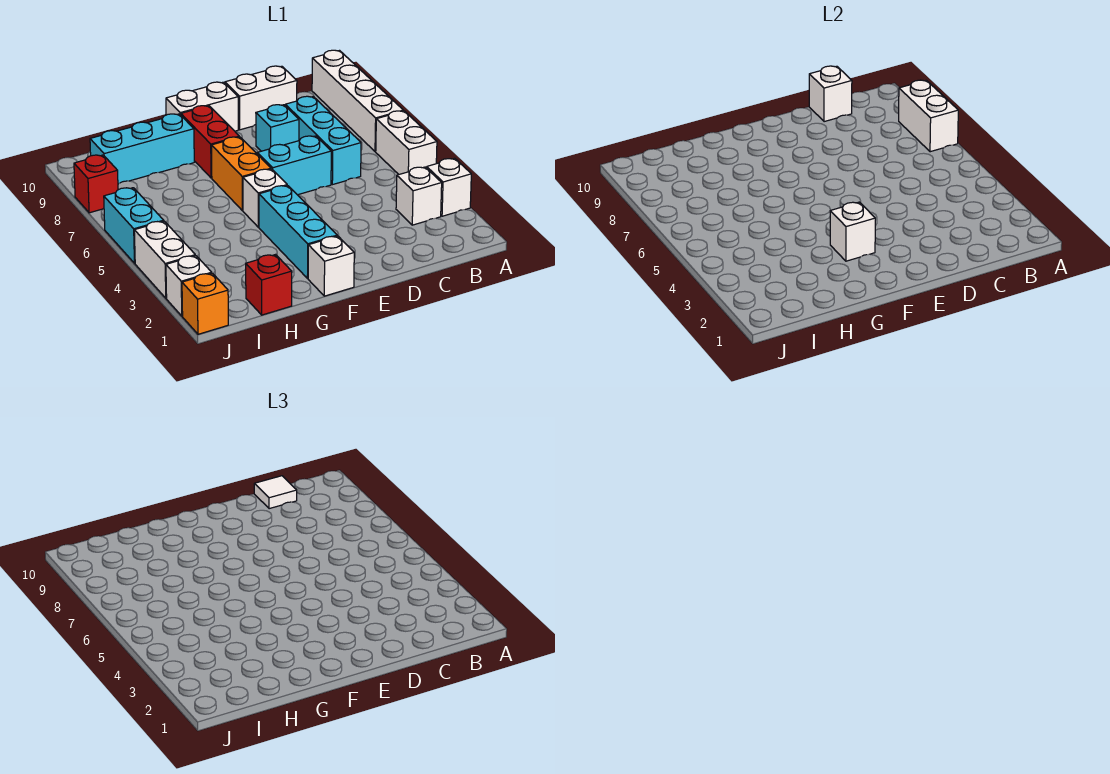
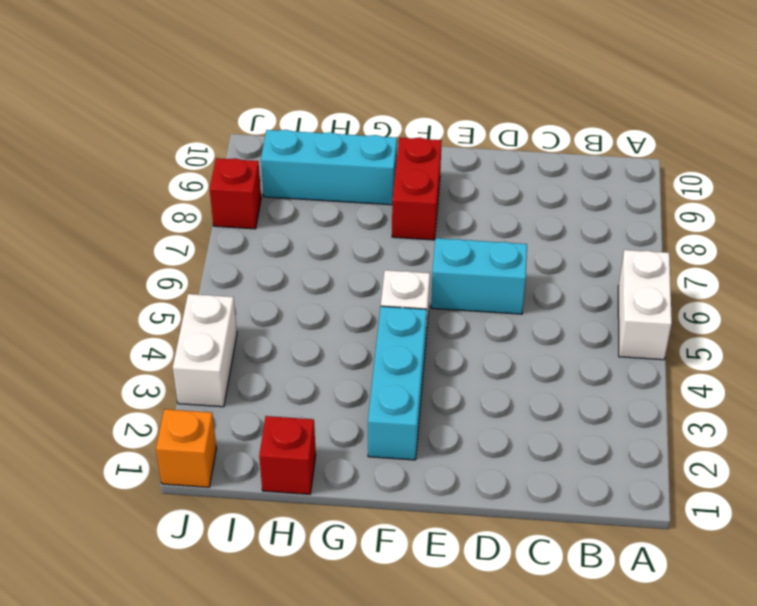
none -> white 1x1 brick [427,158,471,216]
none -> white 1x4 brick [312,50,403,152]
none -> white 1x1 brick [396,167,442,225]

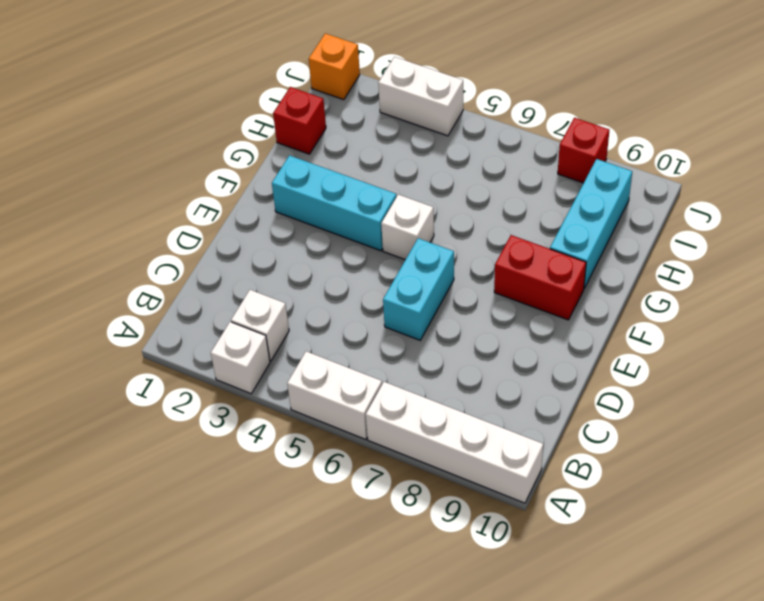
none -> cyan 1x3 brick [285,96,361,185]
none -> white 1x2 brick [225,66,297,130]
none -> cyan 1x1 brick [256,105,299,151]

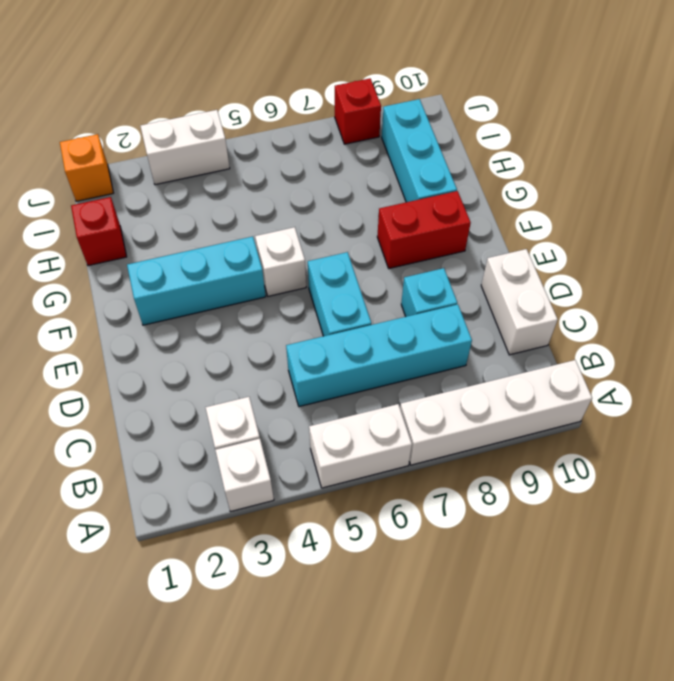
cyan 1x4 brick [286,305,472,407] -> cyan 1x3 brick [285,96,361,185]
none -> white 1x2 brick [166,82,238,131]
none -> white 1x1 brick [308,236,354,296]
none -> orange 1x2 brick [211,137,271,211]

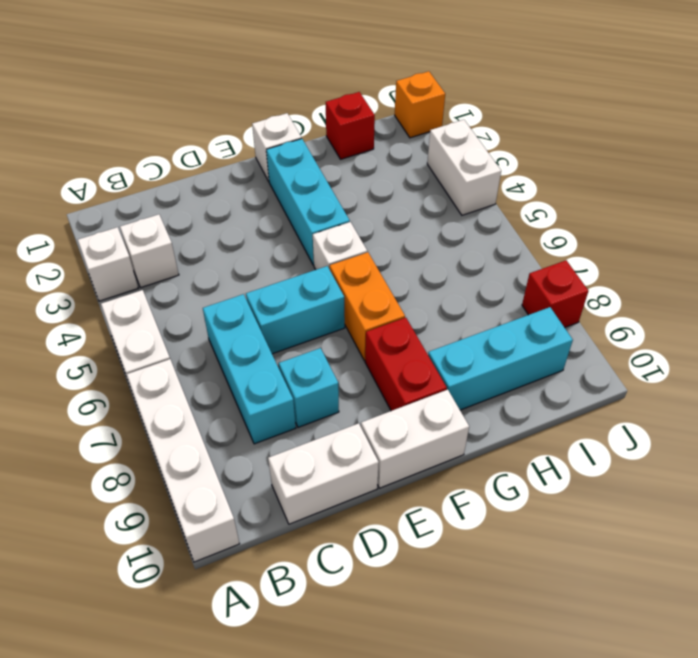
none -> white 1x1 brick [166,256,212,316]
none -> cyan 1x2 brick [104,188,164,263]
none -> white 1x2 brick [899,80,958,152]

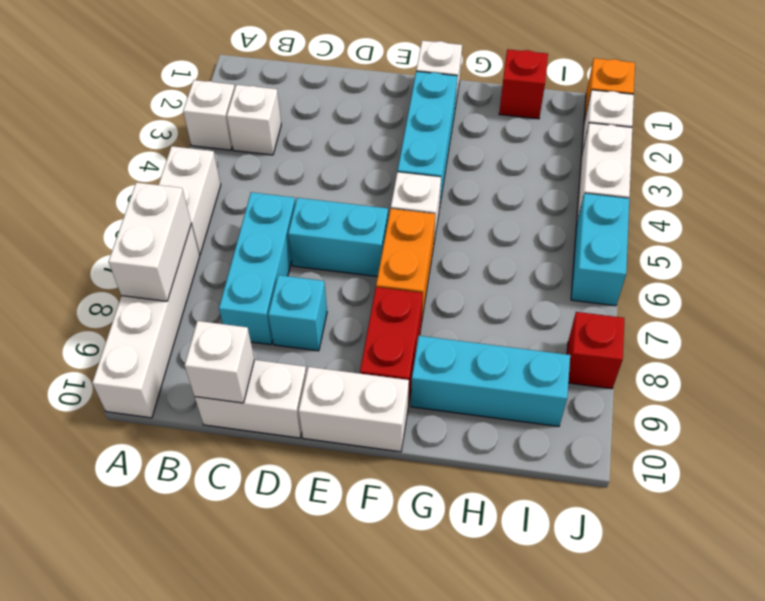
none -> white 1x1 brick [830,202,875,261]
none -> white 1x1 tile [254,476,297,509]

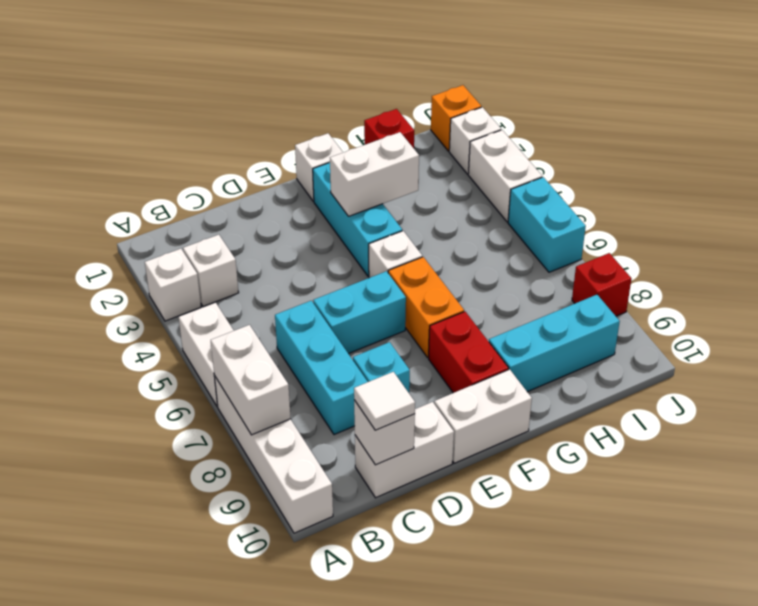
white 1x2 brick [330,132,419,216] -> white 1x1 brick [830,202,875,261]

